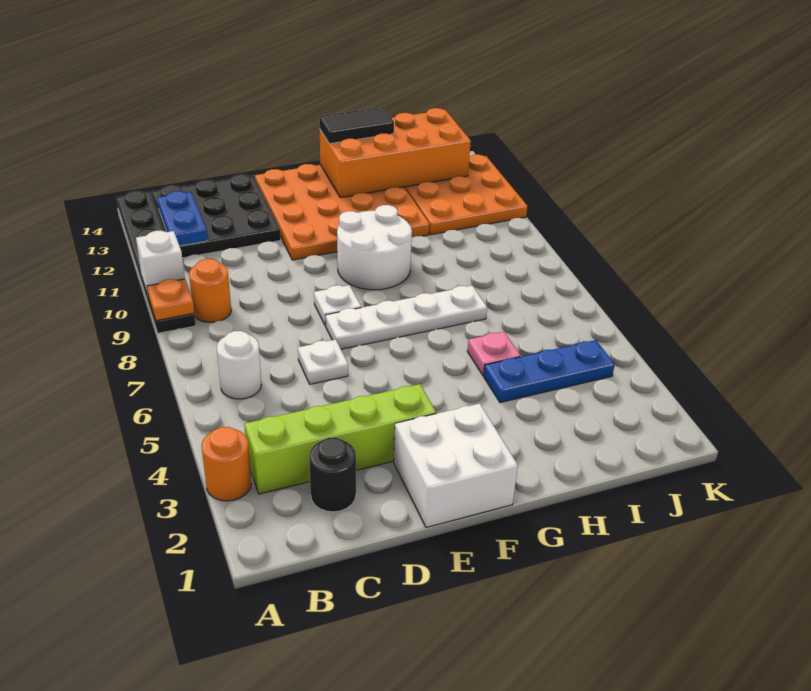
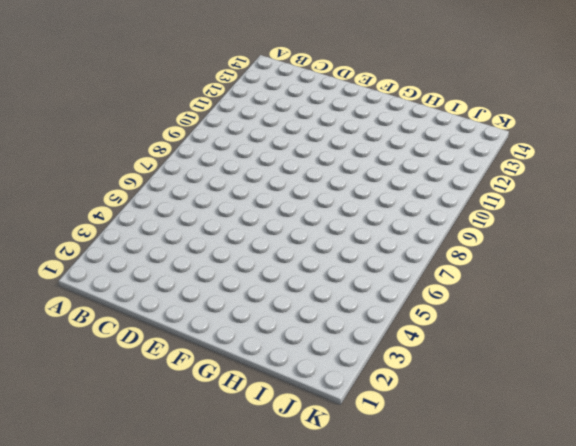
none -> orange 1x1 round brick [202,427,252,501]
none -> black 1x6 plate [117,191,196,333]
none -> lime 1x4 brick [244,384,436,494]

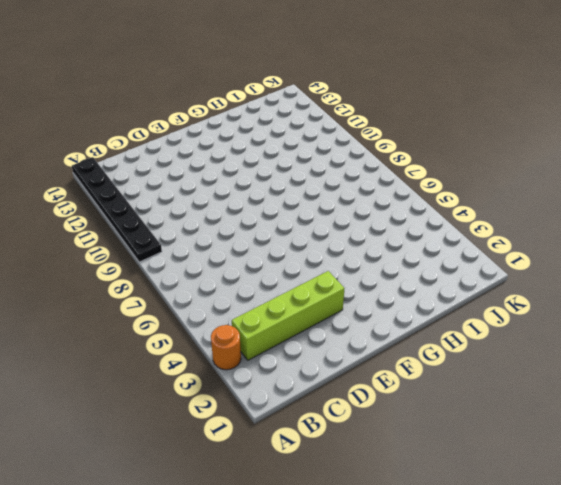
none -> white 1x1 round brick [217,331,261,399]
none -> orange 1x1 round brick [189,259,231,322]
none -> black 3x3 plate [152,175,281,258]

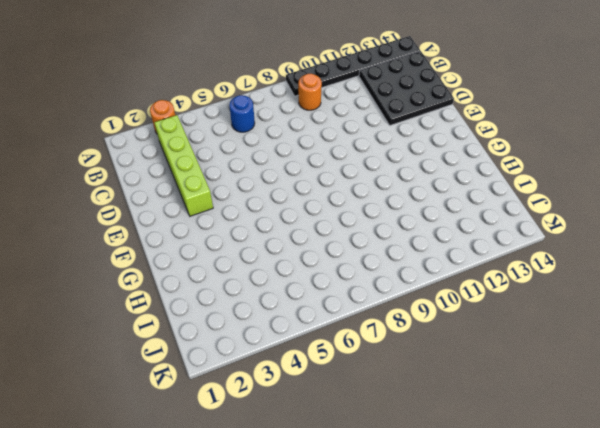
blue 1x1 round brick [229,95,255,132] -> white 1x1 round brick [217,331,261,399]
none -> black 1x1 round brick [309,437,356,512]
none -> white 1x1 plate [298,340,348,384]
none -> white 2x2 brick [394,404,518,528]

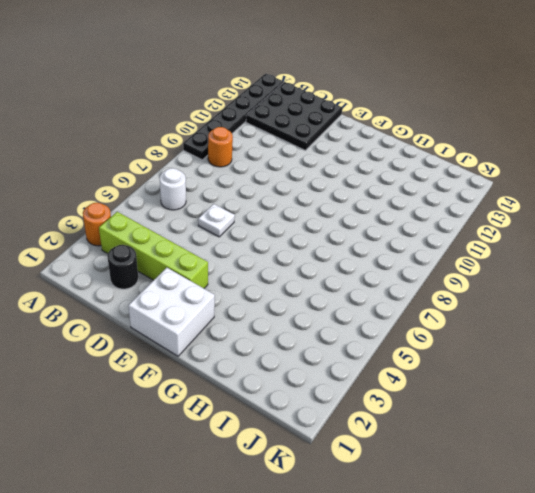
none -> white 1x4 plate [326,286,487,349]
none -> white 1x1 plate [314,285,361,326]
none -> orange 4x4 plate [255,164,429,260]

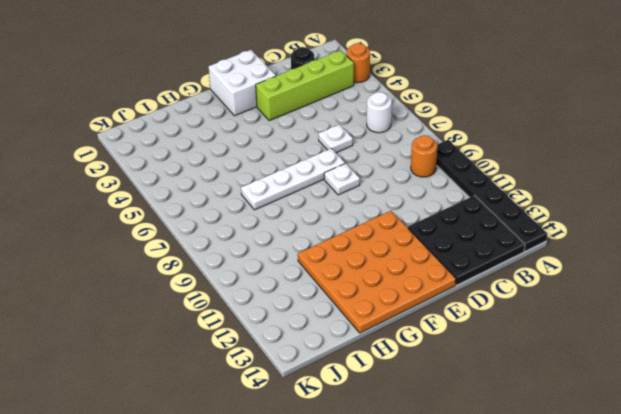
none -> white 2x2 round brick [337,205,412,290]
none -> blue 1x3 plate [484,340,615,403]
none -> pink 1x1 plate [467,332,521,376]

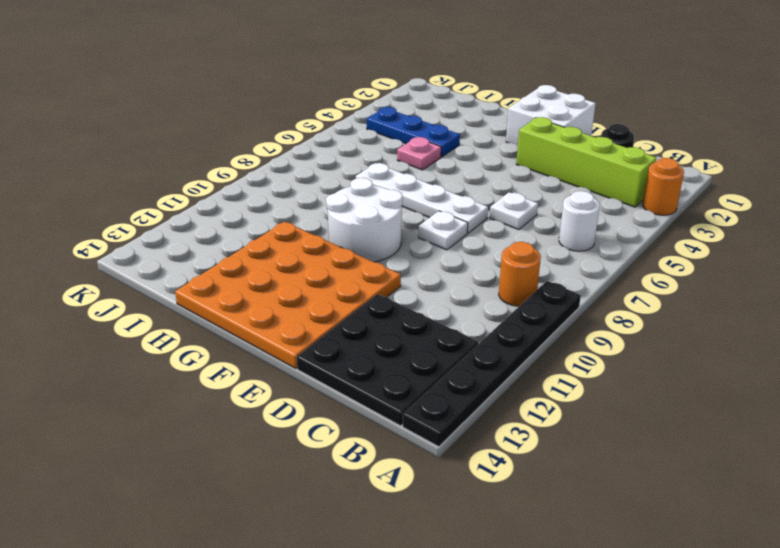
none -> orange 3x3 plate [405,155,527,235]
none -> orange 1x1 plate [147,279,194,321]
none -> white 1x1 brick [136,231,185,295]

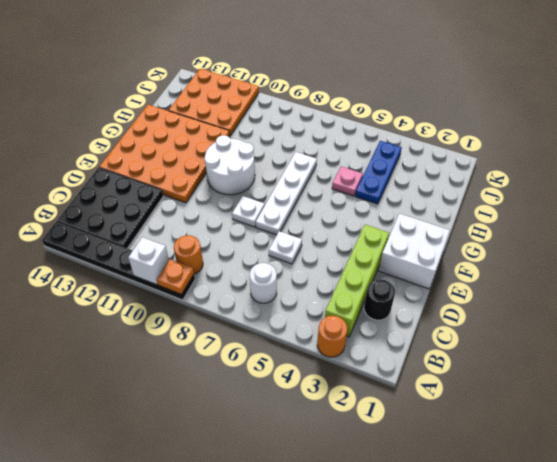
none -> blue 1x2 plate [157,191,208,246]
none -> orange 2x4 brick [320,108,471,198]
none -> black 1x2 tile [319,107,394,144]

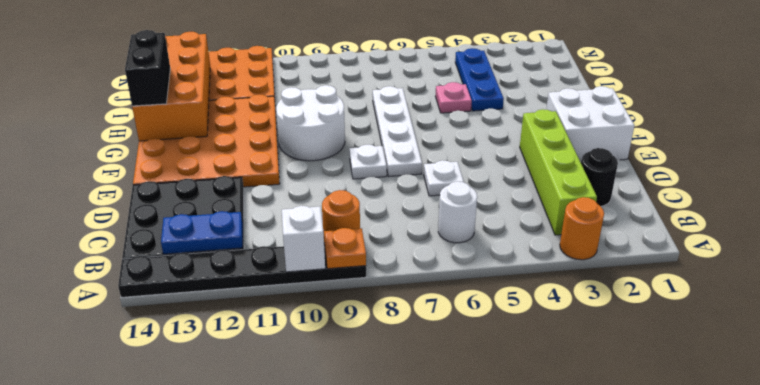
black 1x2 brick [125,30,170,106] -> black 1x2 tile [319,107,394,144]

